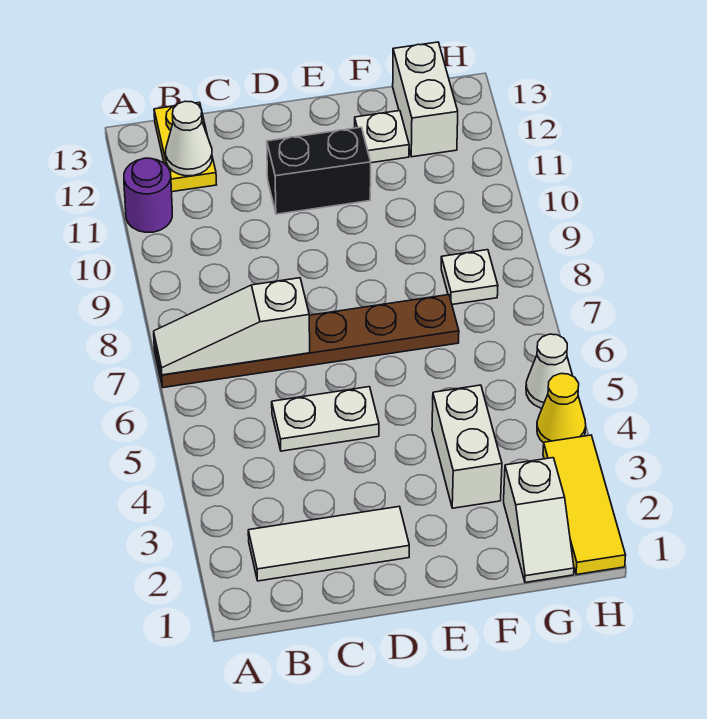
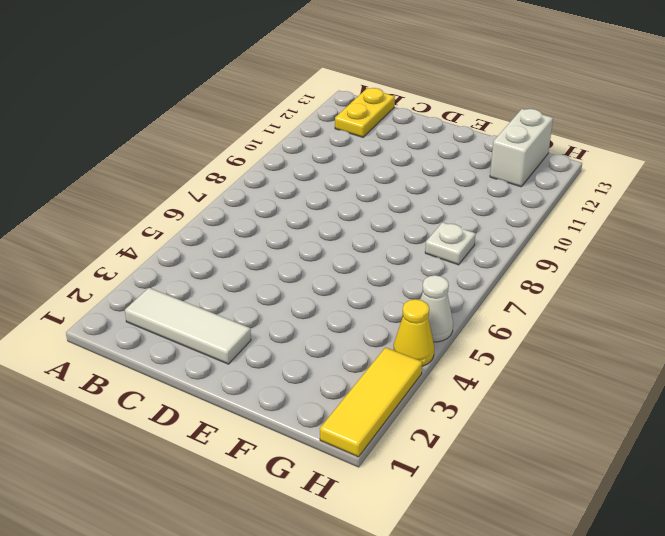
none -> brown 1x6 plate [154,295,459,388]
none -> purple 1x1 round brick [124,158,172,232]
none -> white 1x2 plate [272,387,379,451]

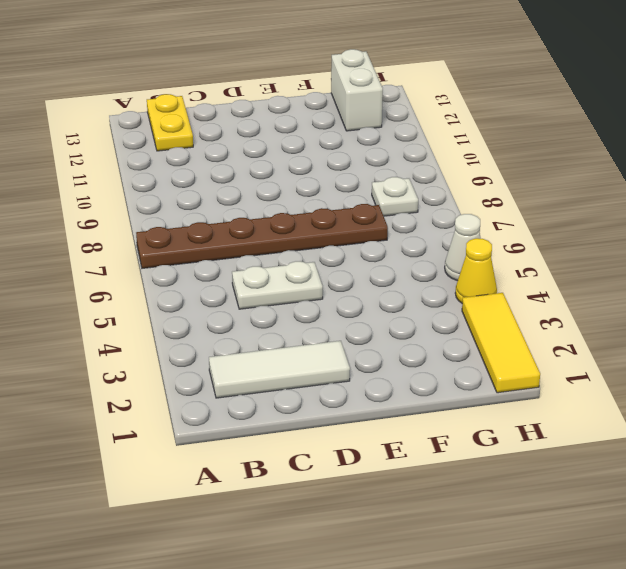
none -> purple 1x1 round brick [124,158,172,232]
none -> black 1x2 brick [267,127,371,214]
none -> white 1x2 brick [432,385,502,508]

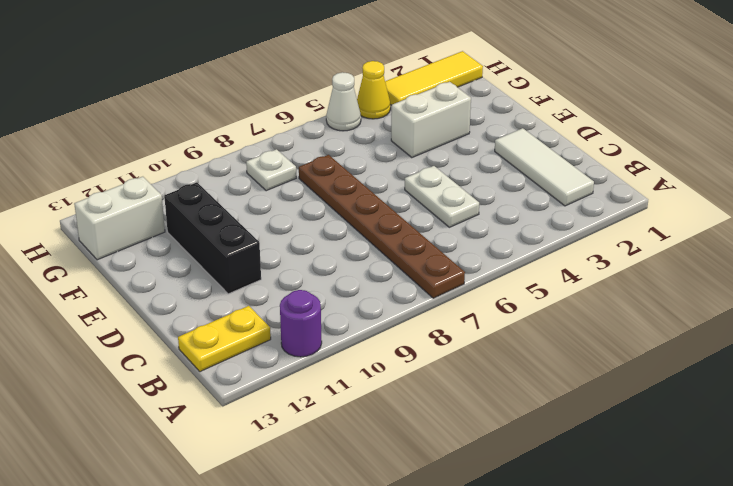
black 1x3 brick [164,182,261,294] -> black 1x2 brick [267,127,371,214]
none -> white 1x1 plate [355,111,409,163]
none -> white 1x2 slope [504,458,574,583]
none -> white 1x3 slope [154,278,310,375]

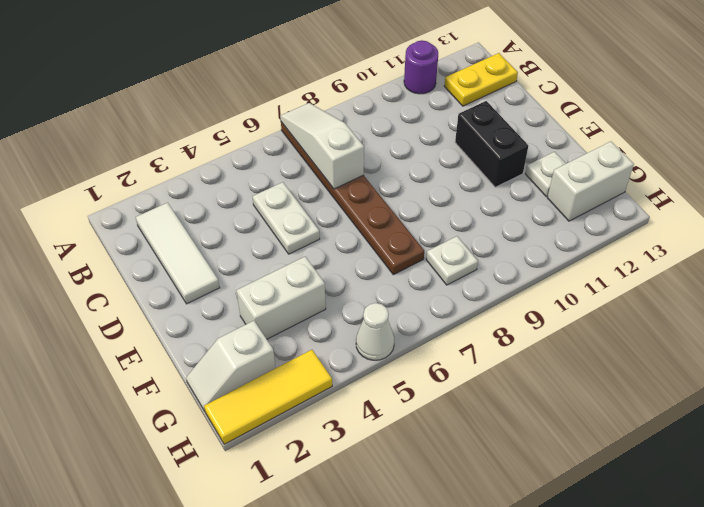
none -> yellow 1x1 cone [537,374,586,443]
none -> white 1x1 cone [166,101,212,176]

